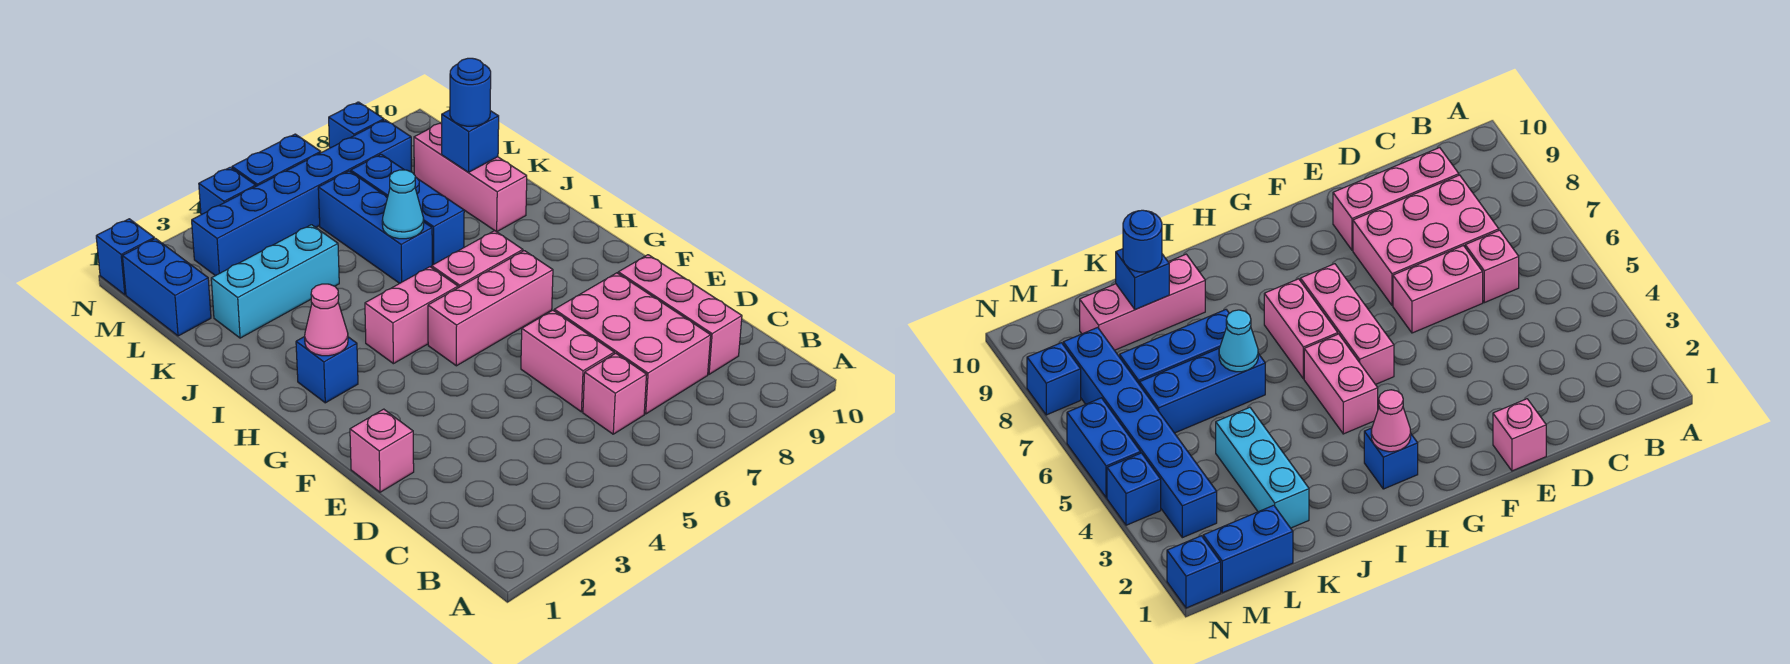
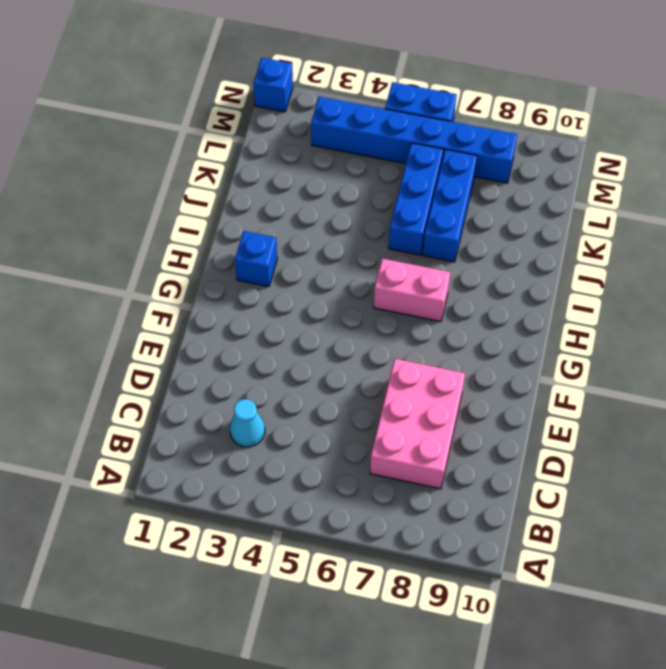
cyan 1x1 cone [230,399,265,447] -> cyan 1x1 cone moved to [382,170,424,239]
none -> pink 1x1 brick [583,353,647,434]
none -> pink 1x3 brick [618,255,742,374]
none -> pink 1x2 brick [521,310,614,412]

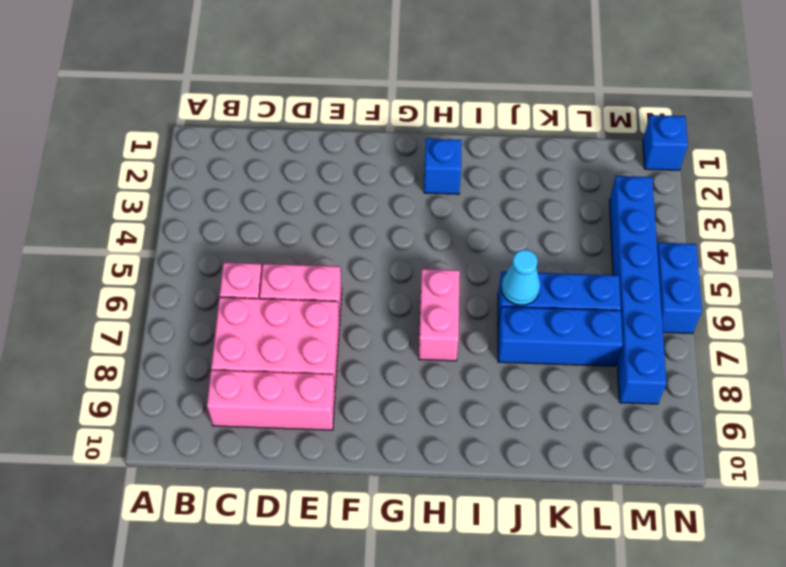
none -> pink 1x1 brick [350,409,414,492]
none -> pink 1x3 brick [428,251,553,366]
none -> pink 1x2 brick [365,267,458,364]

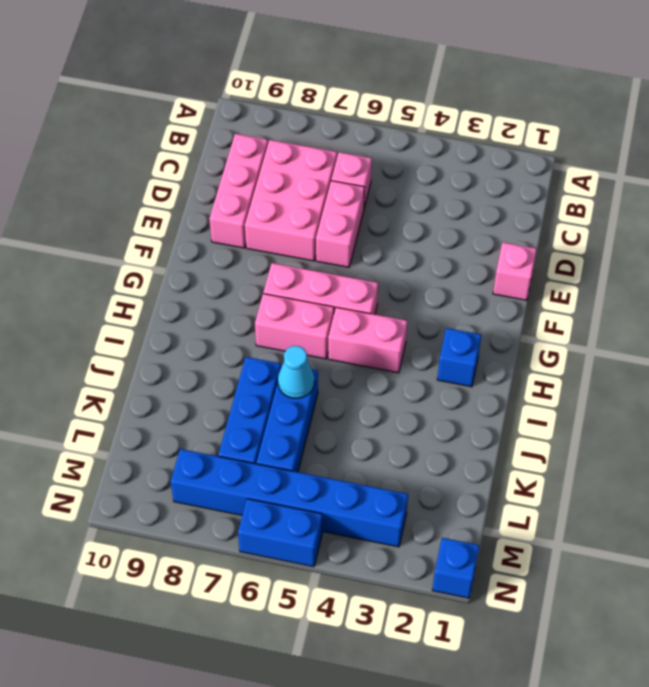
none -> pink 1x3 brick [414,122,527,232]
none -> cyan 1x3 brick [211,225,339,338]
none -> blue 1x2 brick [123,239,211,336]

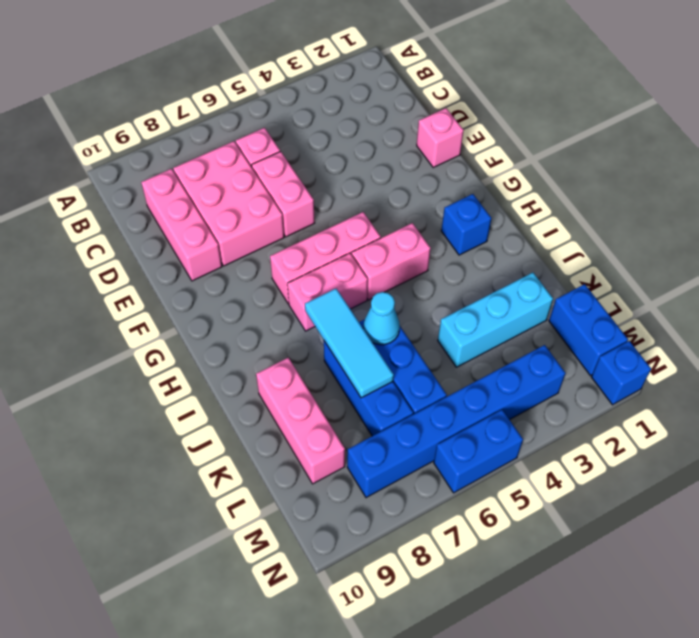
cyan 1x3 tile [305,289,394,398] -> none
none -> blue 1x1 brick [199,167,256,215]
none -> blue 1x1 brick [329,102,384,148]
none -> pink 1x1 cone [305,284,348,356]

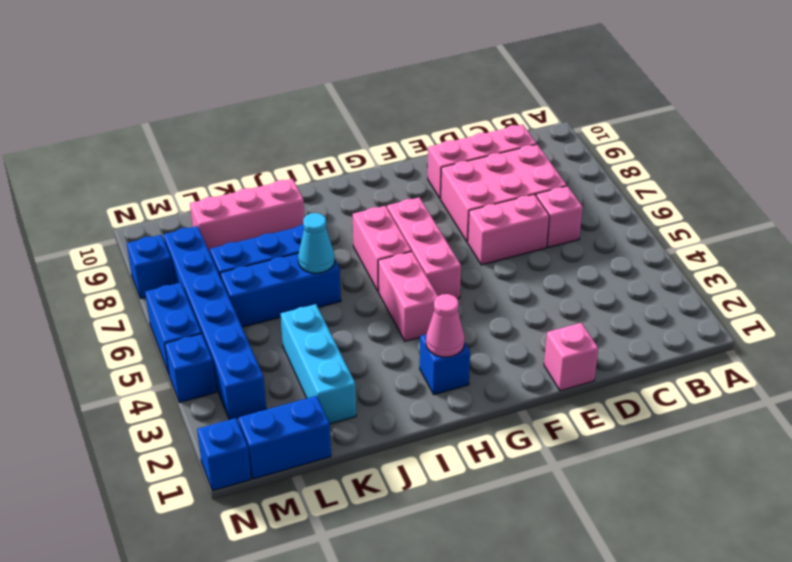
none -> blue 1x1 brick [442,110,499,172]
none -> blue 1x1 round brick [450,58,491,126]

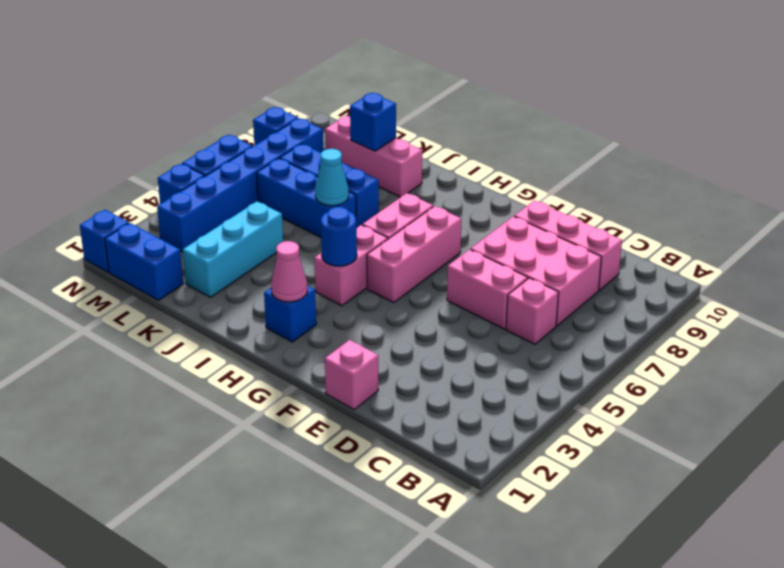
blue 1x1 round brick [321,207,357,266] -> blue 1x1 round brick moved to [450,58,491,126]

